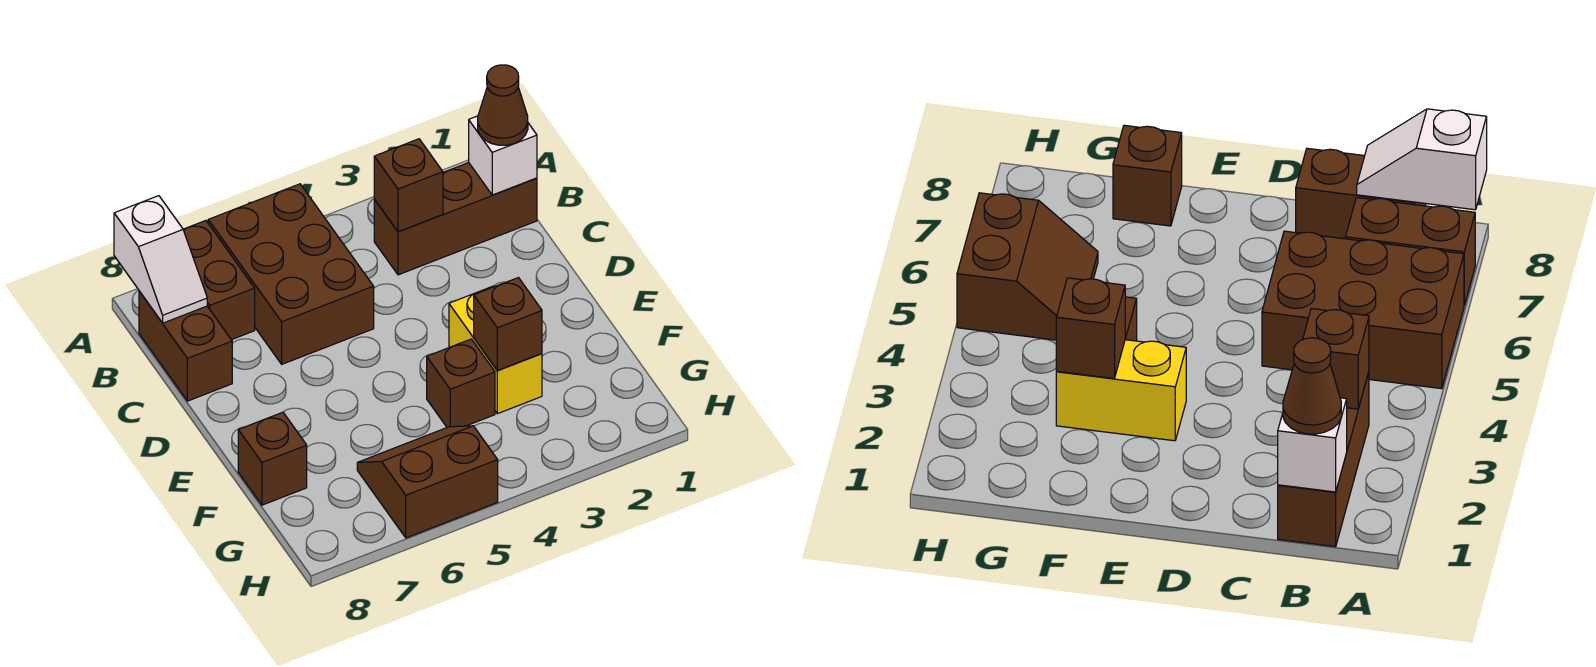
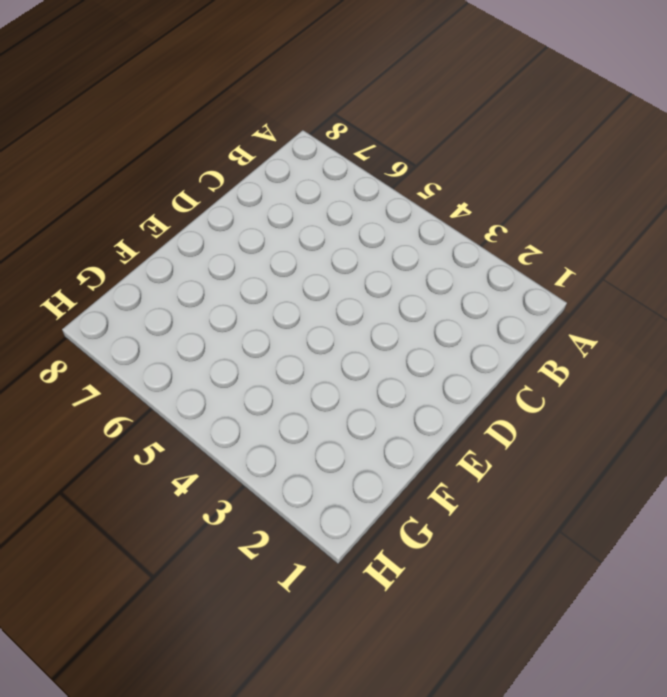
none -> brown 2x3 brick [208,184,374,364]
none -> brown 1x2 brick [183,221,255,340]
none -> brown 1x3 brick [374,163,537,275]

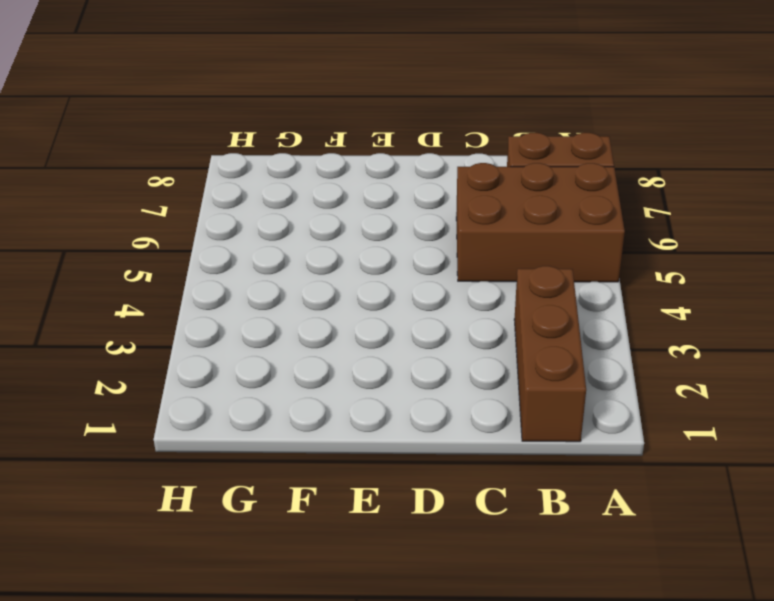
none -> brown 1x2 brick [139,291,232,401]
none -> yellow 1x2 brick [449,286,542,414]
none -> brown 1x1 brick [427,339,495,427]

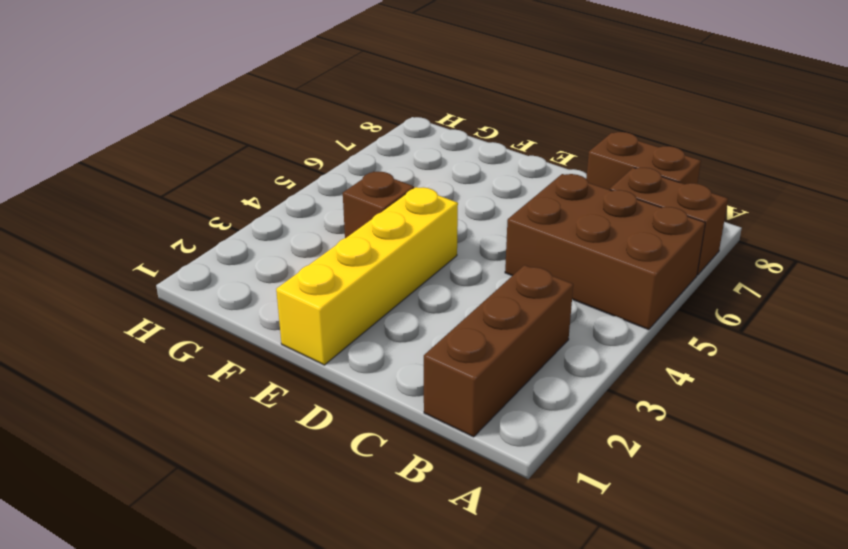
yellow 1x4 brick [276,187,458,365] -> yellow 1x2 brick [449,286,542,414]
none -> brown 1x1 brick [238,412,307,505]
none -> brown 2x2 slope [357,426,498,538]
none -> white 1x2 slope [114,196,207,323]

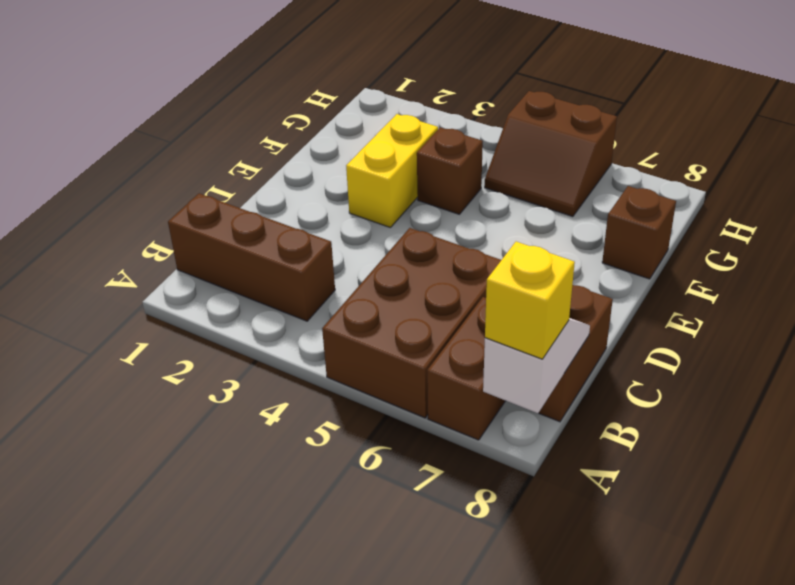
yellow 1x1 brick [485,242,575,359] -> none
none -> white 1x1 brick [469,116,537,195]
none -> brown 1x1 brick [374,139,443,232]
none -> brown 1x1 brick [474,278,542,370]

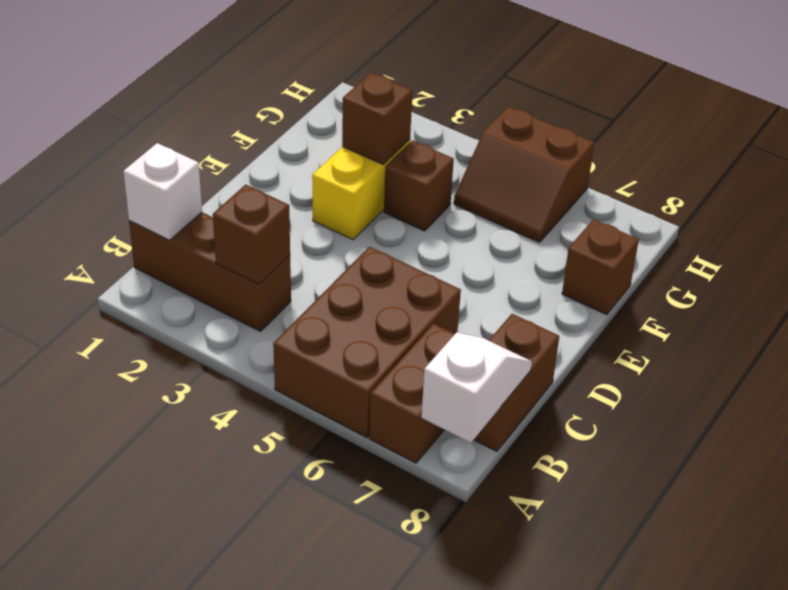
none -> brown 1x1 cone [478,65,528,145]

